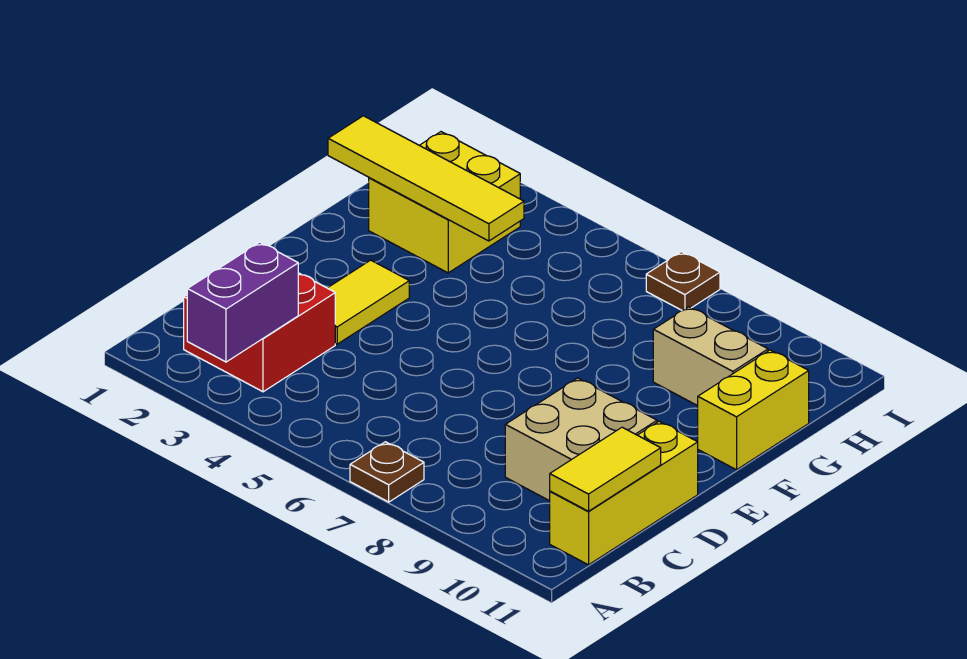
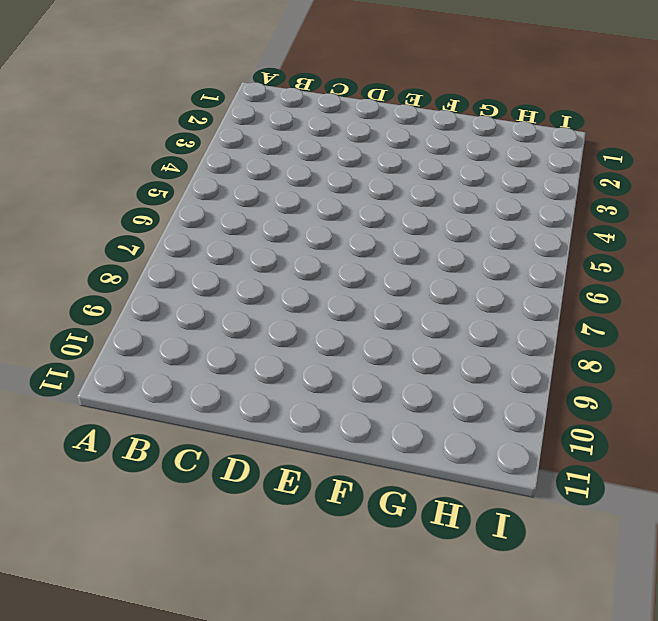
none -> brown 1x1 plate [350,442,424,502]
none -> red 2x2 brick [184,273,335,392]
none -> yellow 1x3 brick [550,421,698,565]

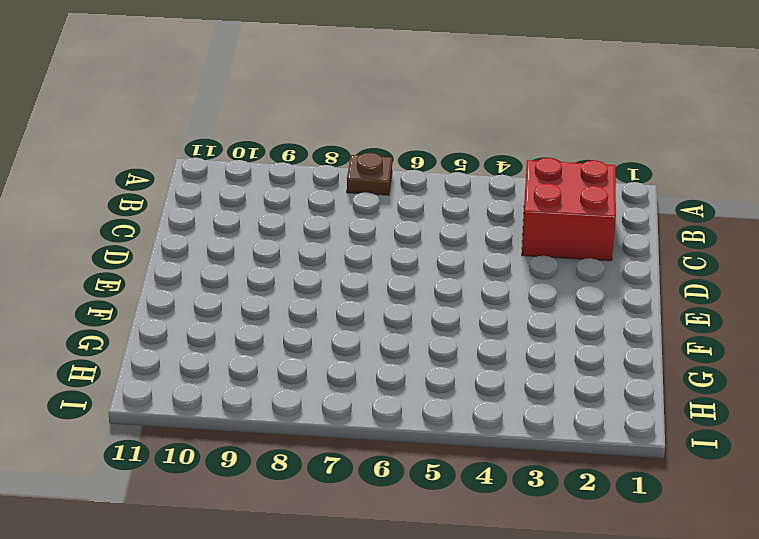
none -> yellow 1x3 brick [550,421,698,565]
none -> tan 2x2 brick [505,378,657,501]
none -> yellow 1x2 tile [328,260,409,344]

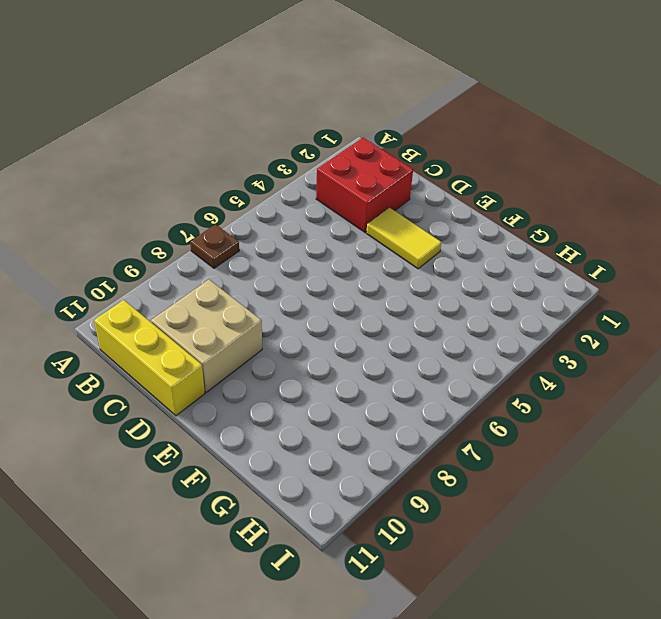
none -> yellow 1x2 brick [698,350,809,470]
none -> yellow 2x2 brick [369,132,520,273]
none -> tan 1x2 brick [653,307,768,406]

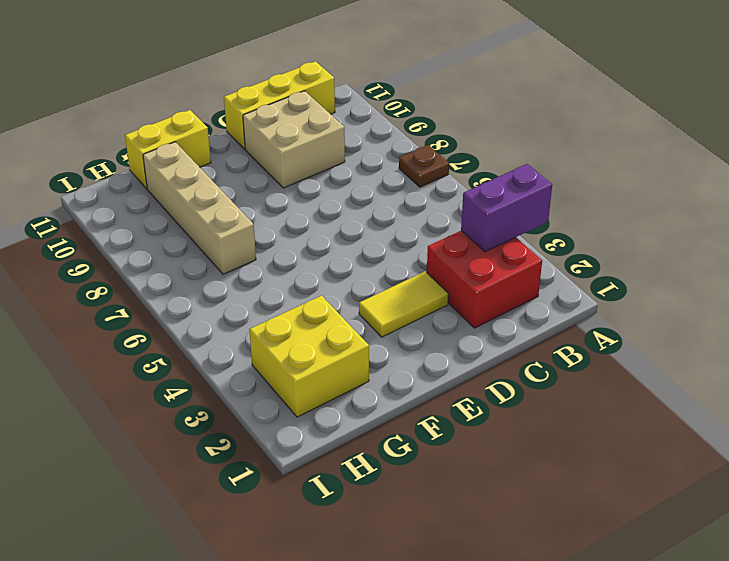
tan 1x4 brick [143,142,256,274] -> tan 1x2 brick [653,307,768,406]
none -> brown 1x1 plate [646,252,720,311]
none -> yellow 1x2 tile [550,427,661,511]
none -> yellow 1x4 tile [328,116,524,241]

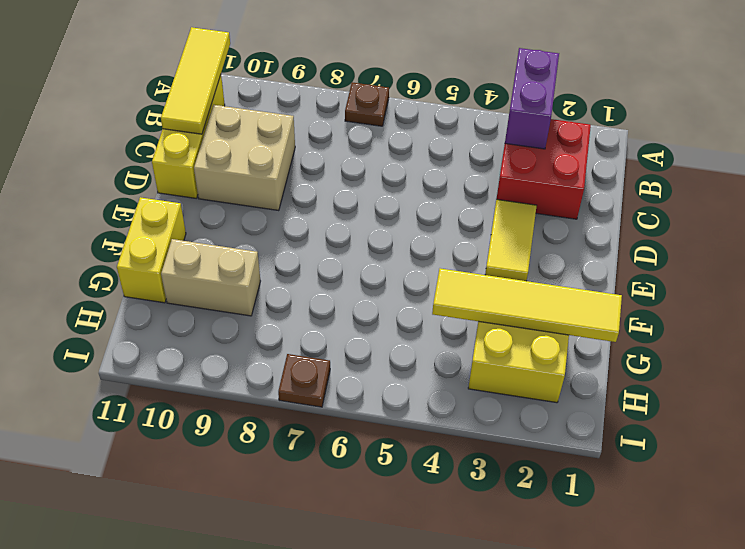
yellow 1x3 tile [161,27,230,134] -> yellow 1x2 tile [550,427,661,511]

